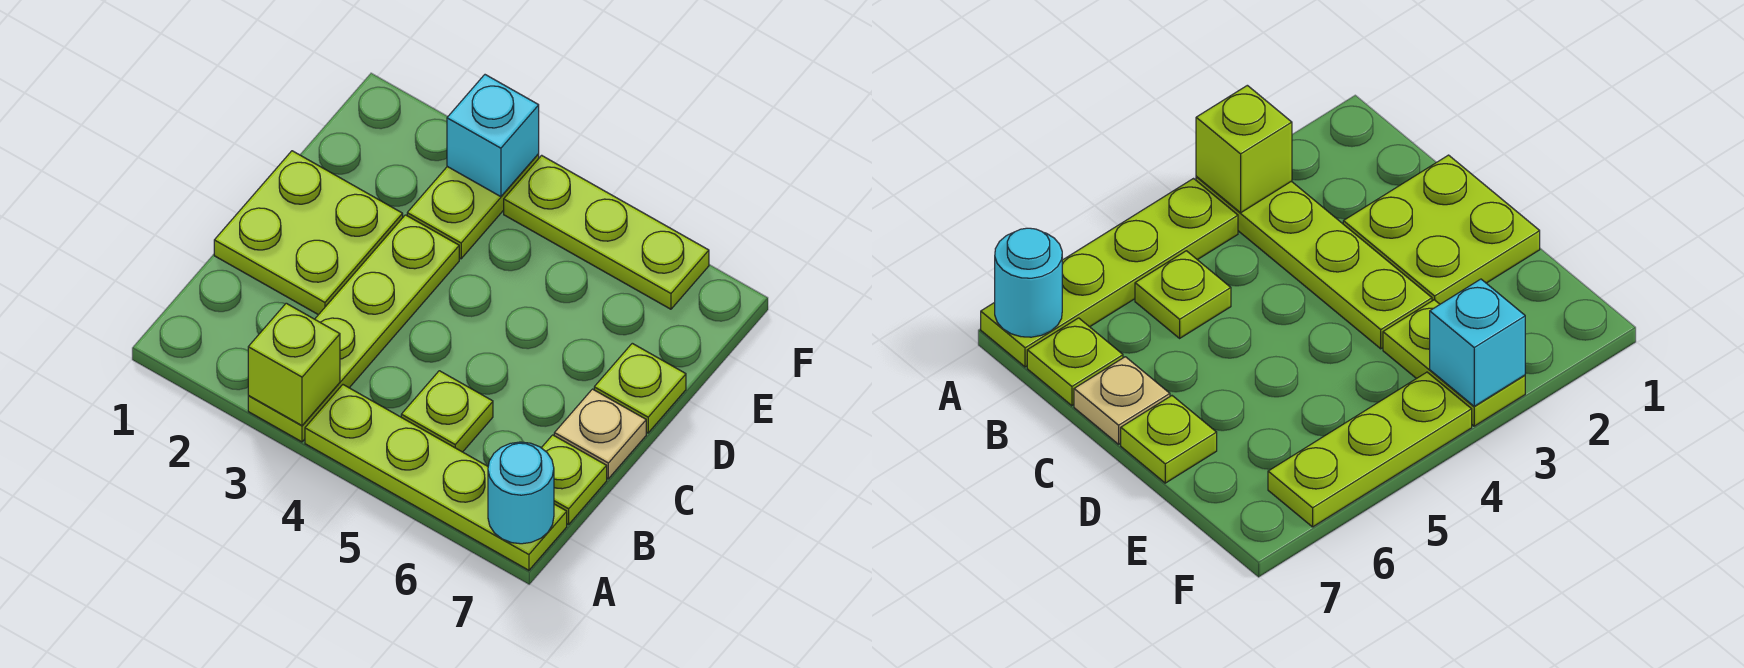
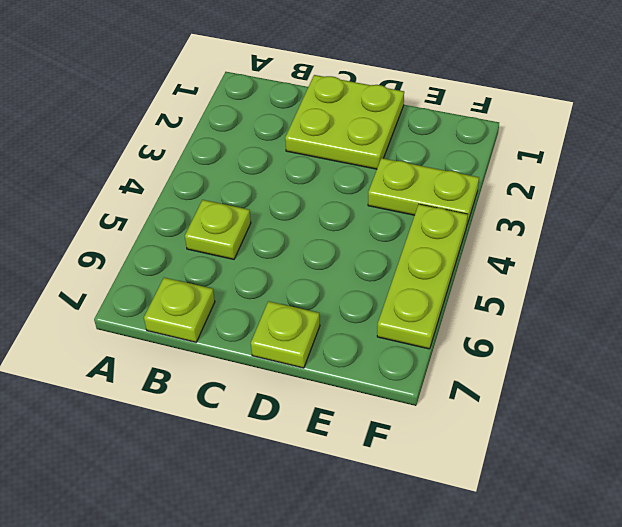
none -> lime 1x4 plate [248,215,459,442]
none -> lime 1x4 plate [305,385,567,570]
none -> tan 1x1 plate [554,389,646,479]

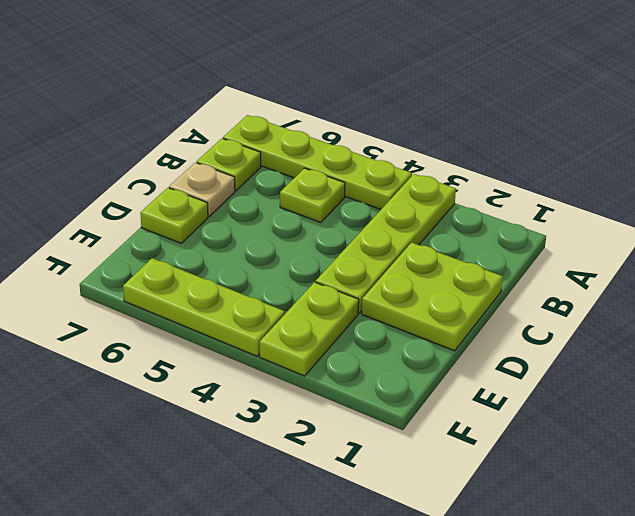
none -> lime 1x1 brick [248,303,340,425]
none -> cyan 1x1 round brick [488,442,554,544]
none -> cyan 1x1 brick [447,75,539,197]

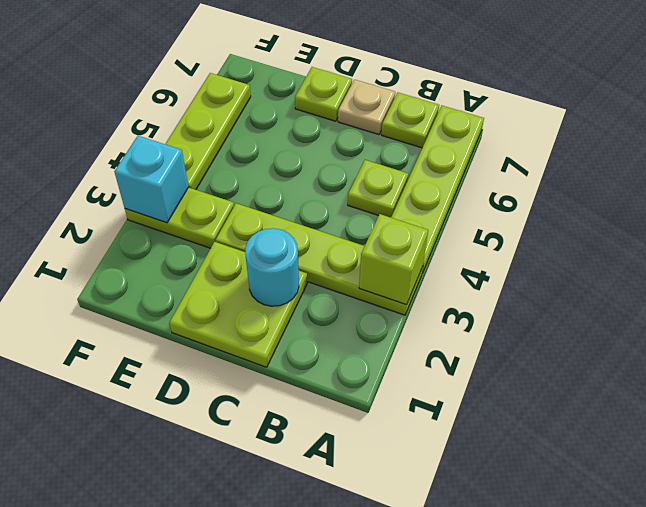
cyan 1x1 round brick [245,228,299,306] -> cyan 1x1 round brick moved to [488,442,554,544]

